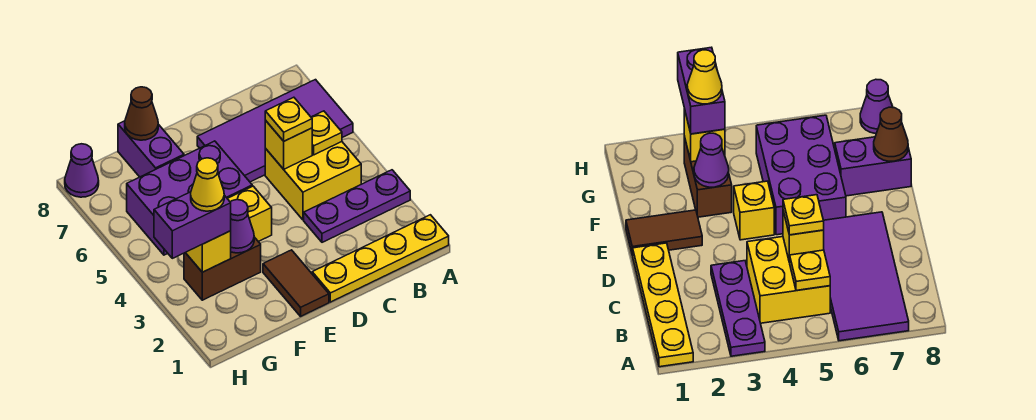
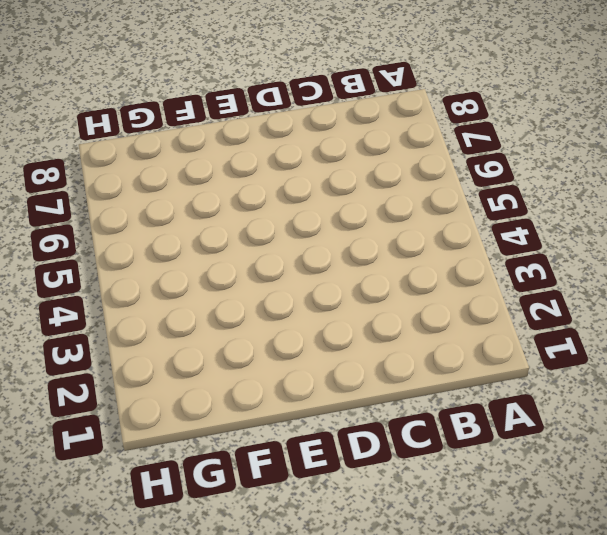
none -> yellow 1x4 plate [312,215,449,302]
none -> purple 1x3 plate [304,170,410,242]
none -> purple 2x4 tile [197,80,353,182]

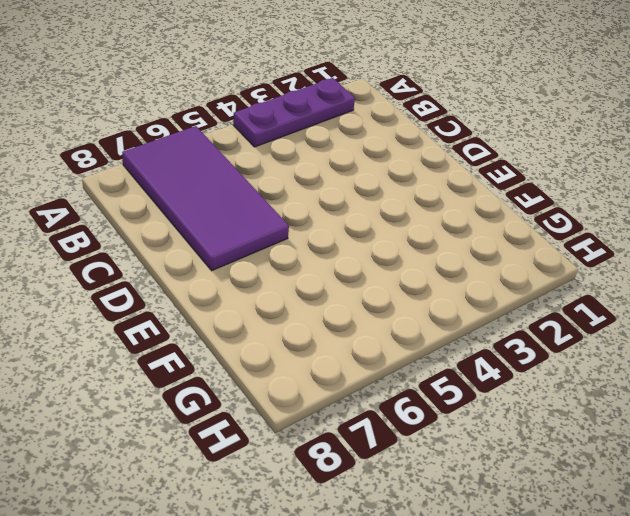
purple 1x3 plate [233,78,355,147] -> purple 1x3 plate turned to [304,170,410,242]
none -> yellow 1x4 plate [312,215,449,302]
none -> yellow 2x2 brick [265,142,361,220]
none -> brown 1x2 tile [263,250,329,316]

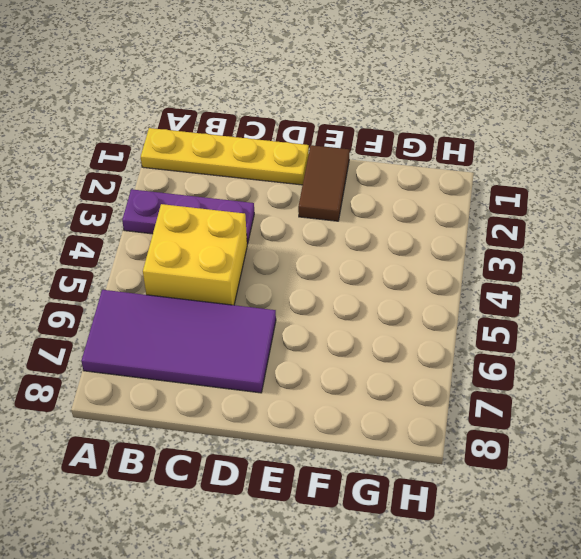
none -> yellow 1x1 brick [227,186,272,242]
none -> purple 2x3 brick [127,141,252,255]
none -> brown 1x2 brick [184,237,261,300]

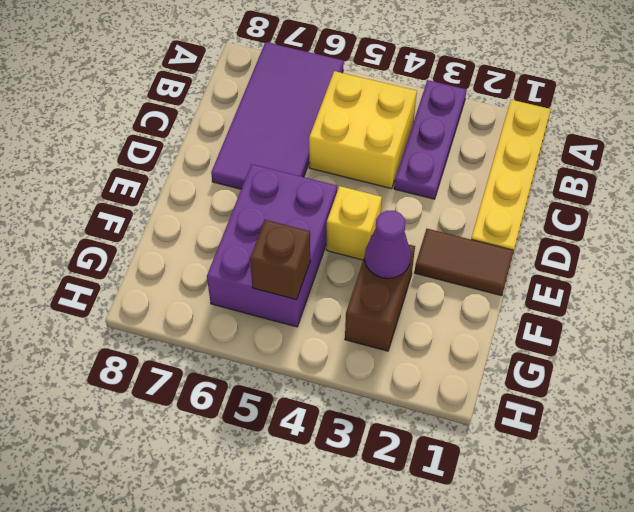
brown 1x1 brick [250,220,310,300] -> none
none -> purple 1x2 brick [118,121,184,177]
none -> purple 1x1 cone [65,144,99,197]
none -> yellow 1x1 plate [311,111,342,155]

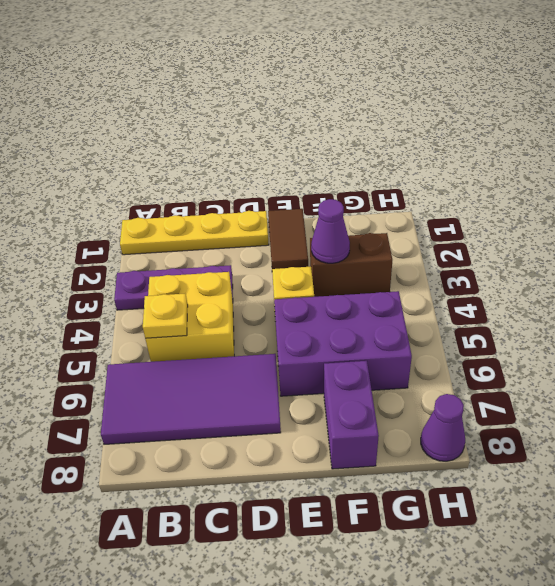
none -> yellow 1x1 brick [265,121,312,169]
none -> brown 1x1 cone [125,87,158,140]
none -> yellow 1x1 brick [186,231,231,272]

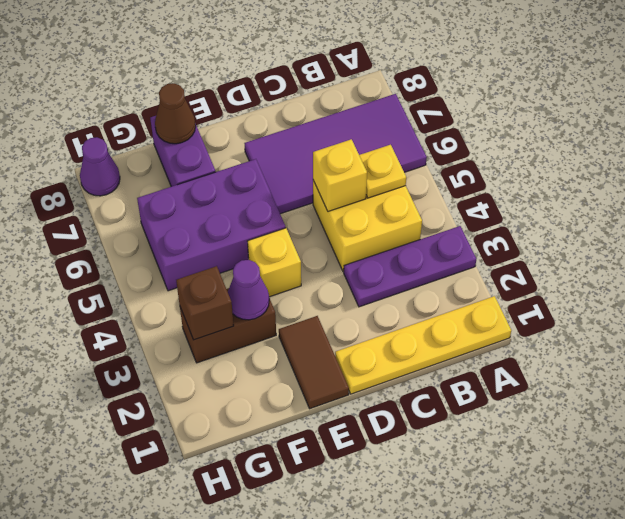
brown 1x1 brick [176,266,234,340] -> yellow 1x1 brick [186,231,231,272]
none -> yellow 1x1 plate [265,97,312,141]
none -> purple 1x2 brick [154,192,231,258]
none -> yellow 1x1 cone [191,158,224,211]

